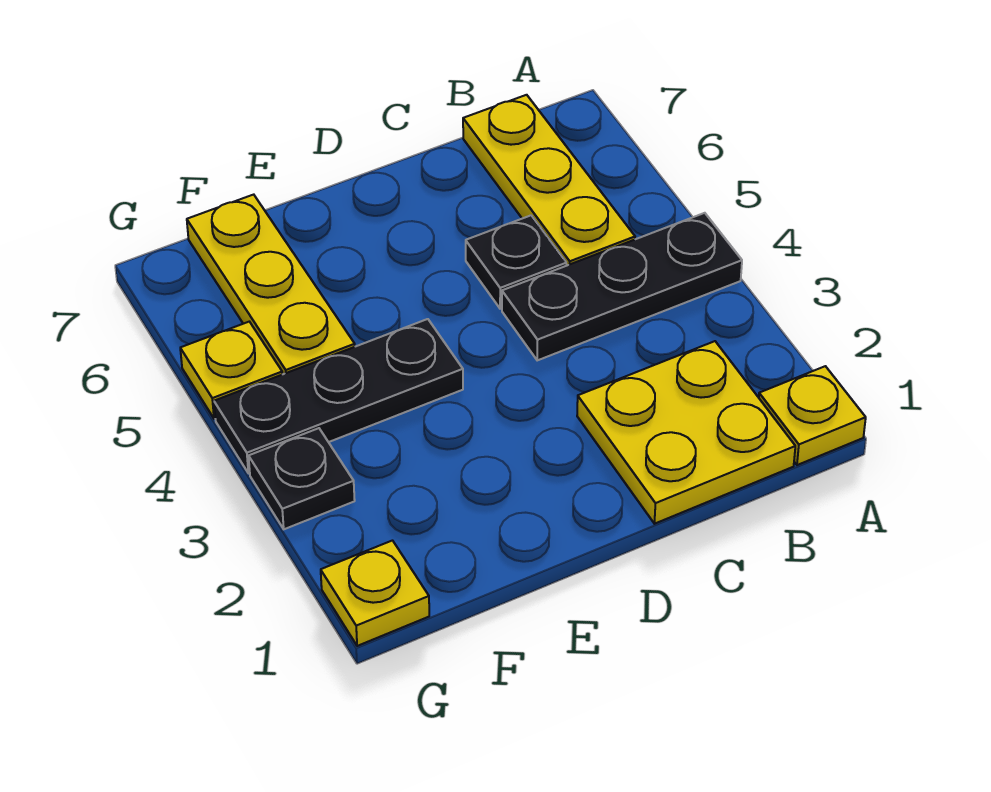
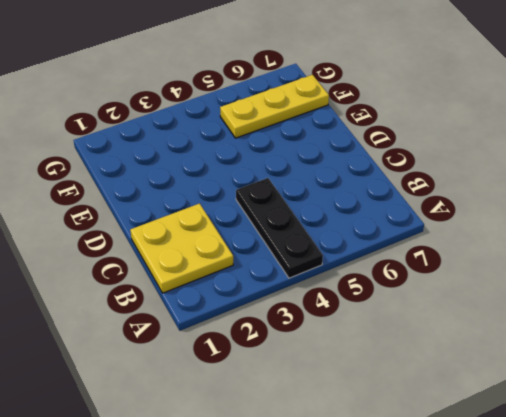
none -> yellow 1x1 plate [759,366,866,465]
none -> yellow 1x3 plate [463,95,635,266]

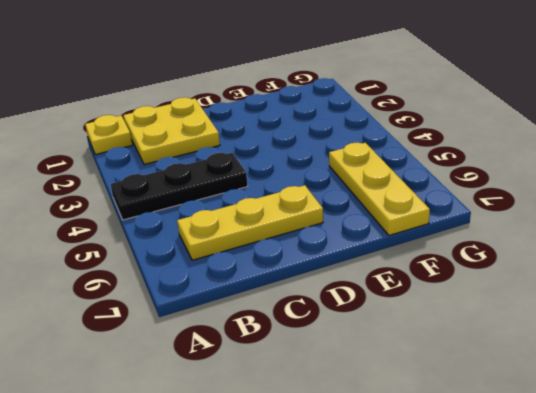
yellow 1x3 plate [177,185,323,260] -> yellow 1x3 plate turned to [463,95,635,266]
none -> black 1x1 plate [466,215,566,309]
none -> black 1x3 plate [214,319,463,473]

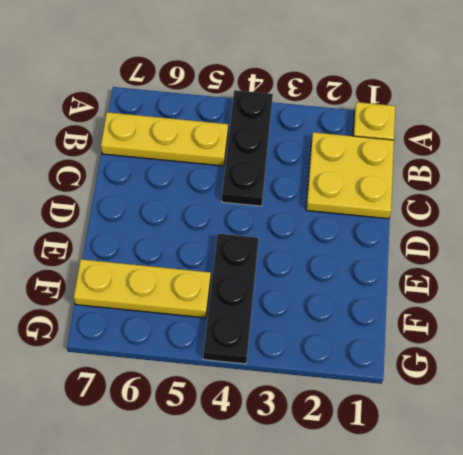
none -> black 1x1 plate [466,215,566,309]
none -> yellow 1x1 plate [321,541,429,646]

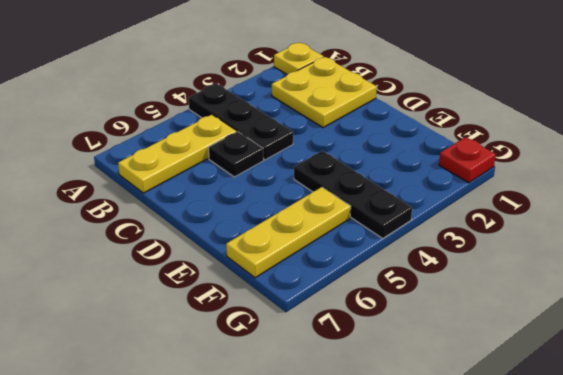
red 1x1 plate [439,137,496,183] -> yellow 1x1 plate [321,541,429,646]
none -> black 1x1 plate [249,428,355,529]
none -> yellow 1x1 plate [180,322,282,419]

